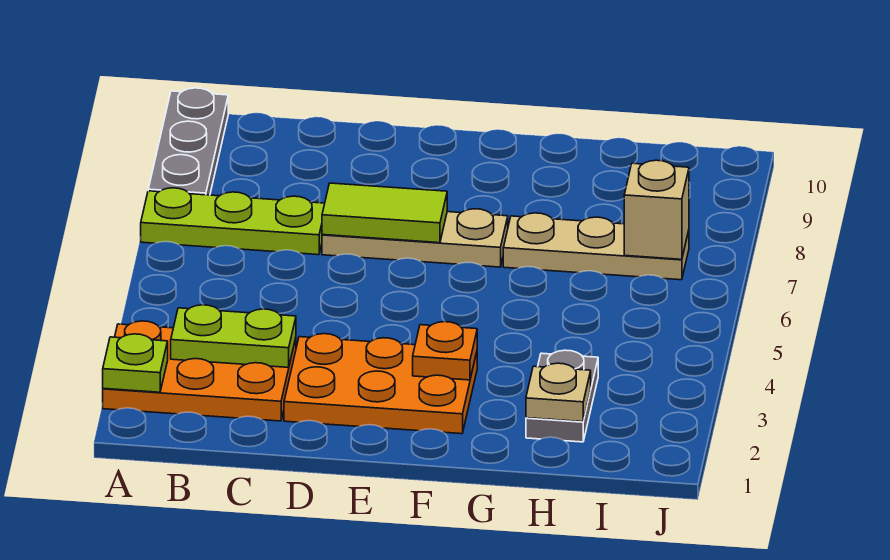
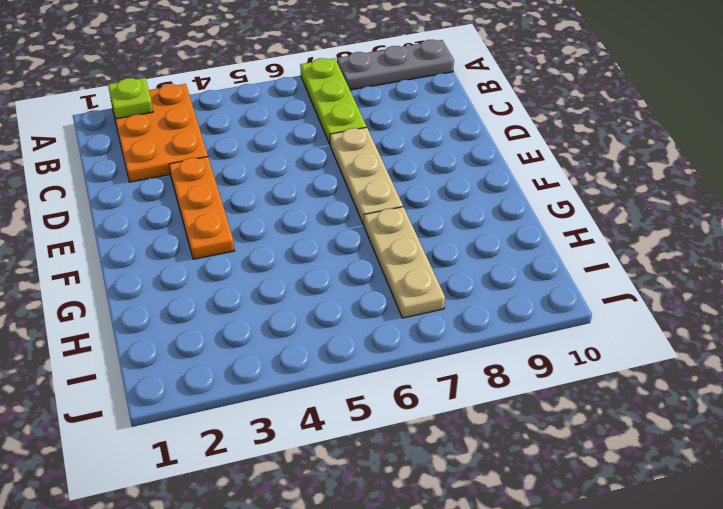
orange 1x3 plate [169,157,234,259] -> orange 2x3 plate [284,334,477,434]
none -> grey 1x2 plate [526,350,598,442]
none -> lime 1x2 plate [171,305,296,367]
none -> lime 1x2 tile [322,183,447,243]

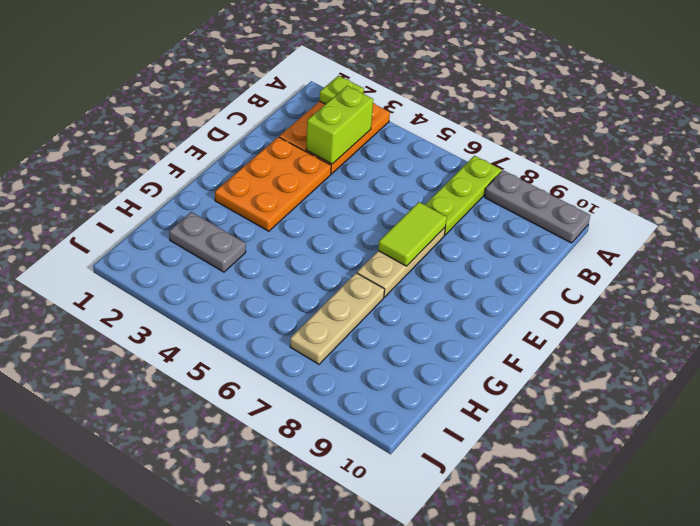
lime 1x2 brick [306,86,373,164] -> lime 1x2 plate [171,305,296,367]
none -> orange 1x1 plate [413,322,477,380]
none -> tan 1x1 plate [526,363,591,422]
none -> tan 1x1 brick [624,160,689,259]

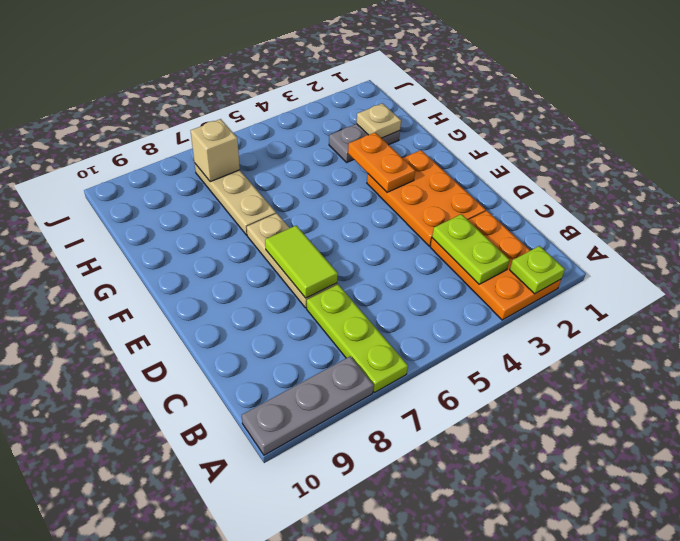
orange 1x2 plate [348,133,415,192] -> orange 1x1 plate [413,322,477,380]

